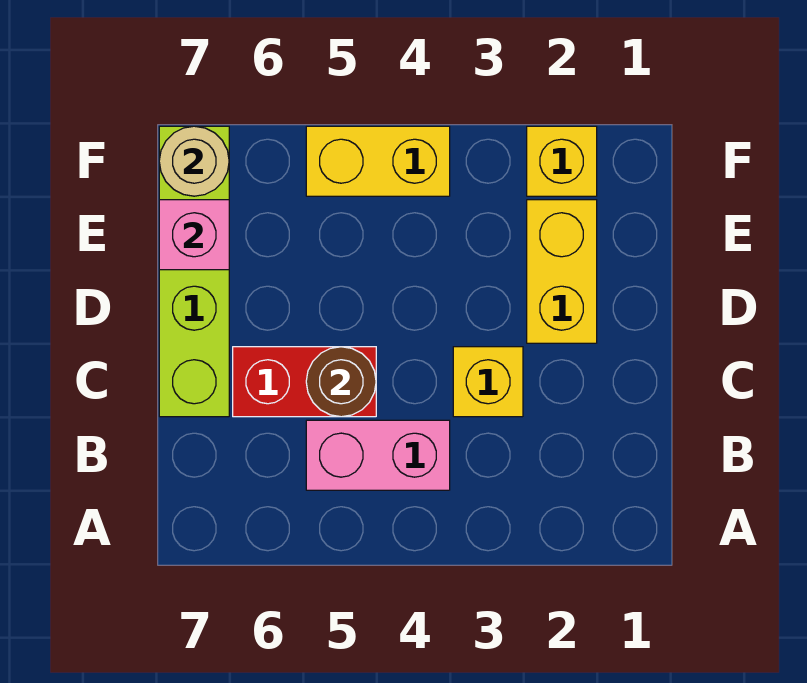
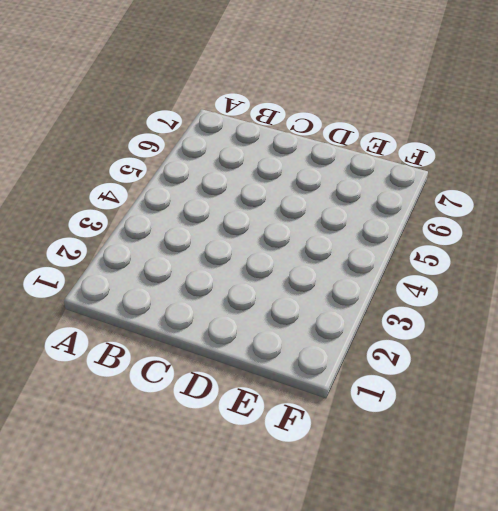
none -> pink 1x2 brick [306,420,450,490]
none -> yellow 1x1 brick [453,347,523,417]

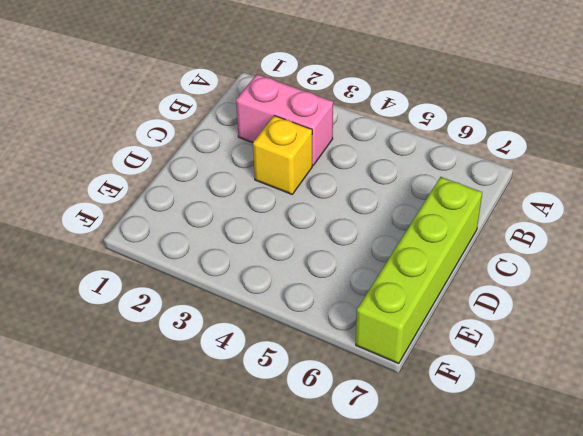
pink 1x2 brick [236,74,333,165] -> pink 1x2 brick moved to [306,420,450,490]
none -> red 1x2 brick [233,347,376,417]
none -> yellow 1x2 brick [527,200,597,343]

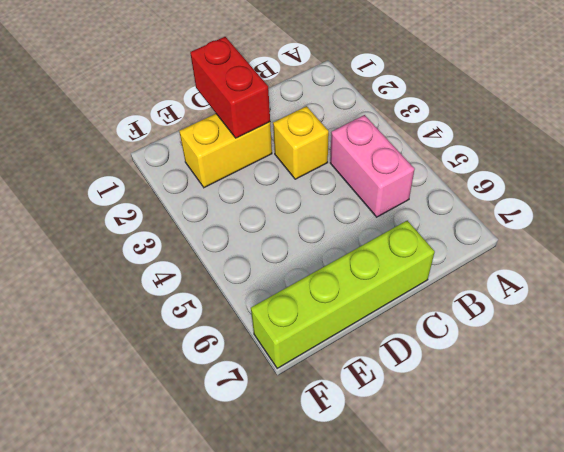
red 1x2 brick [190,37,270,138] -> red 1x2 brick moved to [233,347,376,417]
none -> yellow 1x1 brick [527,126,597,196]
none -> yellow 1x2 brick [306,126,450,196]

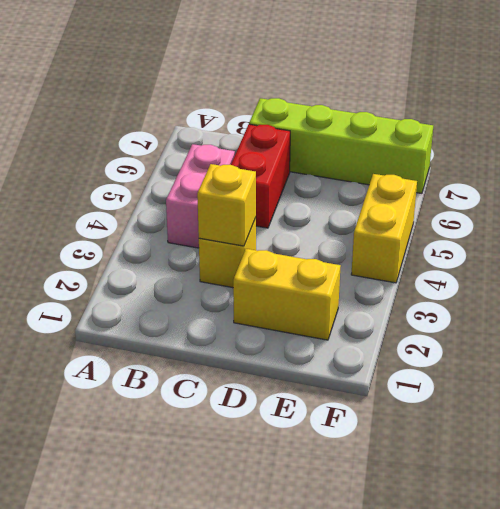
yellow 1x1 brick [197,164,256,246] -> yellow 1x1 brick moved to [527,126,597,196]
none -> brown 1x1 round brick [306,347,376,417]
none -> pink 1x1 brick [159,200,229,270]

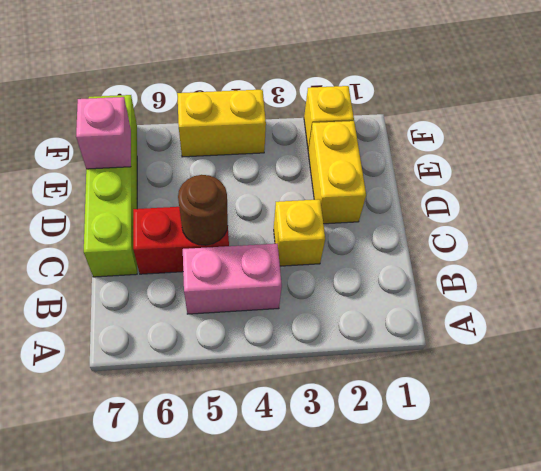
none -> tan 1x1 round brick [159,126,229,196]

